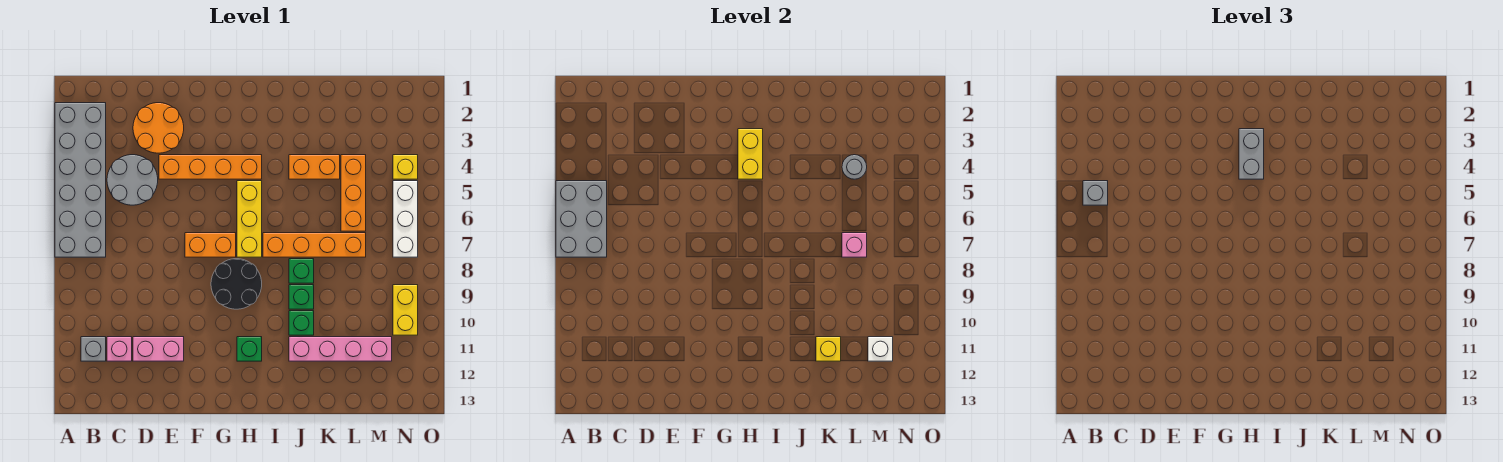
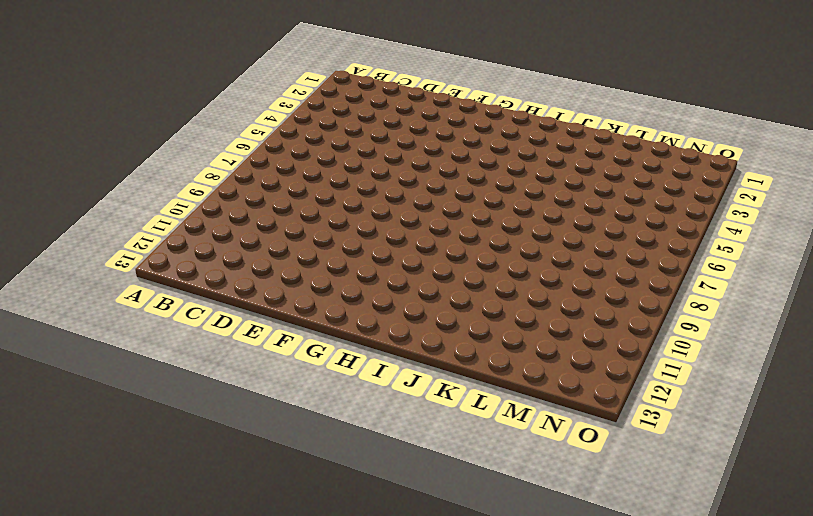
none -> grey 2x6 brick [55,103,106,257]
none -> grey 1x1 brick [81,337,106,361]
none -> grey 2x2 round brick [107,155,158,205]

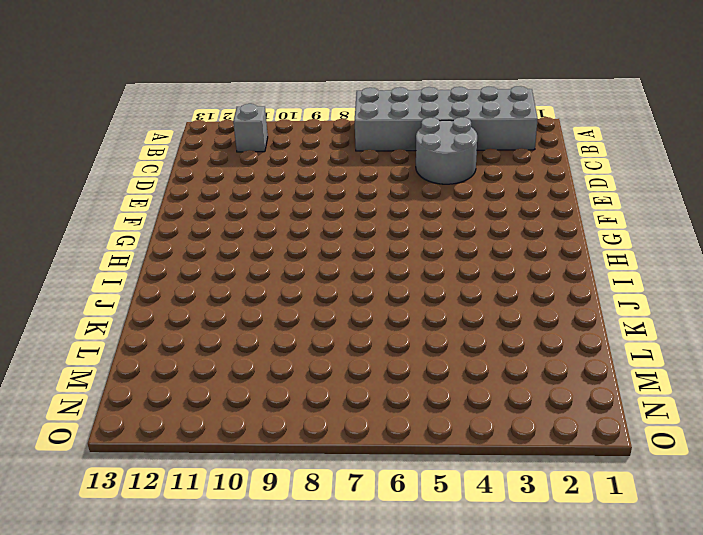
none -> pink 1x1 brick [107,337,132,361]
none -> orange 2x2 round brick [133,103,184,153]
none -> pink 1x2 brick [133,337,184,361]

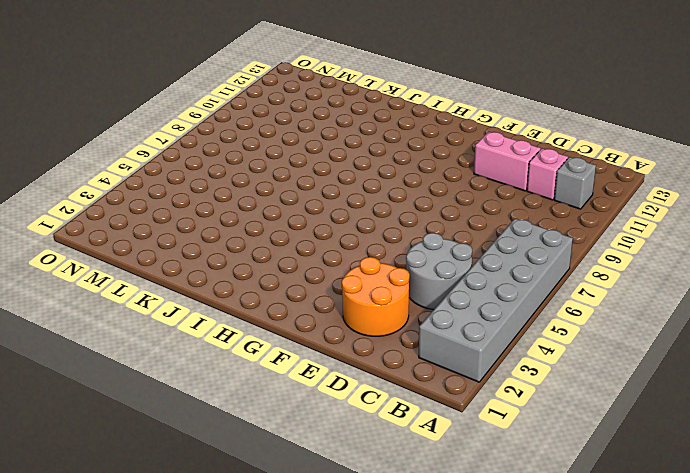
none -> orange 1x4 brick [159,155,262,179]
none -> orange 1x2 brick [185,233,236,257]
none -> black 2x2 round brick [211,259,262,309]

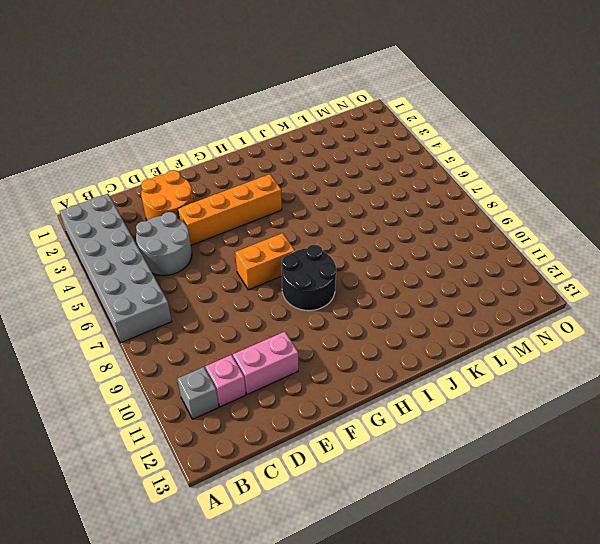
none -> yellow 1x3 brick [237,181,262,257]
none -> green 1x1 brick [237,337,262,361]
none -> orange 1x4 brick [263,233,366,257]

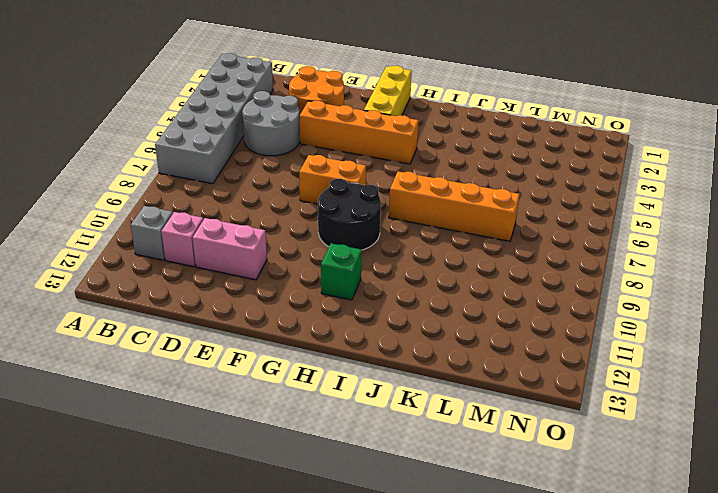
yellow 1x3 brick [364,66,412,116] -> yellow 1x3 brick moved to [237,181,262,257]
none -> orange 1x2 brick [289,155,340,179]
none -> green 1x1 brick [289,259,314,283]
none -> green 1x1 brick [289,285,314,309]

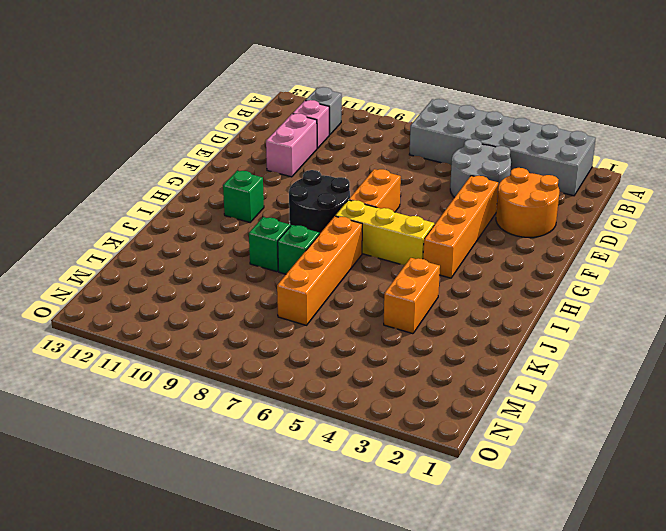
none -> green 1x1 brick [289,311,314,335]
none -> pink 1x4 brick [289,337,392,361]
none -> orange 1x3 brick [341,155,366,231]

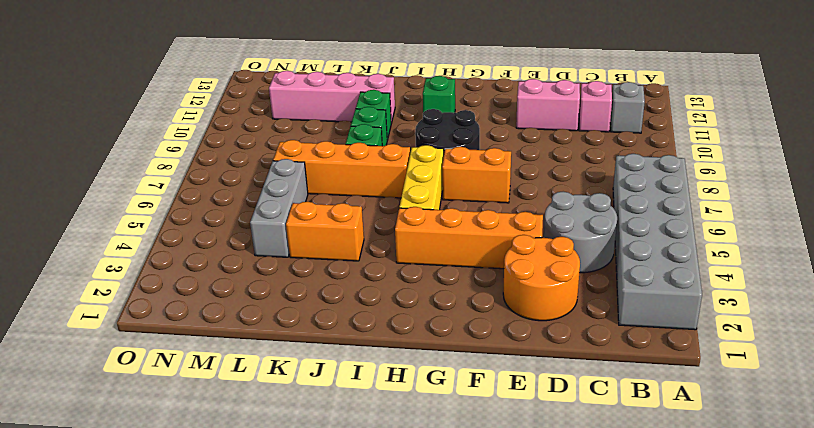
grey 1x3 brick [250,159,308,257] -> orange 1x3 brick [341,155,366,231]
none -> yellow 1x1 brick [393,155,418,179]
none -> white 1x3 brick [393,181,418,257]
none -> yellow 1x2 brick [393,285,418,335]

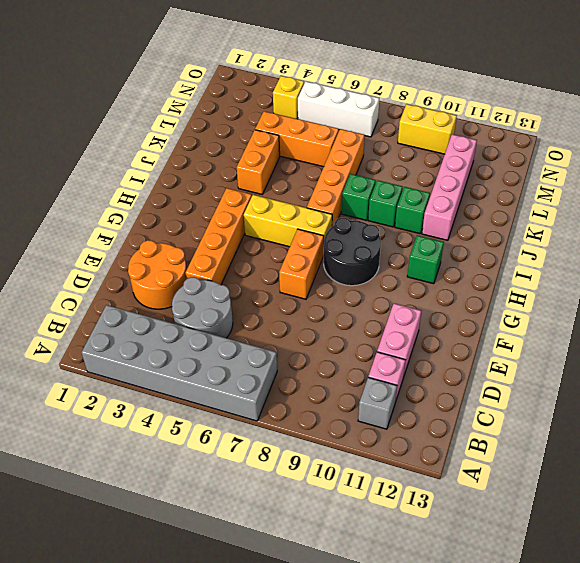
none -> grey 2x3 brick [556,181,607,257]
none -> yellow 1x2 brick [738,129,763,179]
none -> yellow 1x1 brick [816,337,841,361]

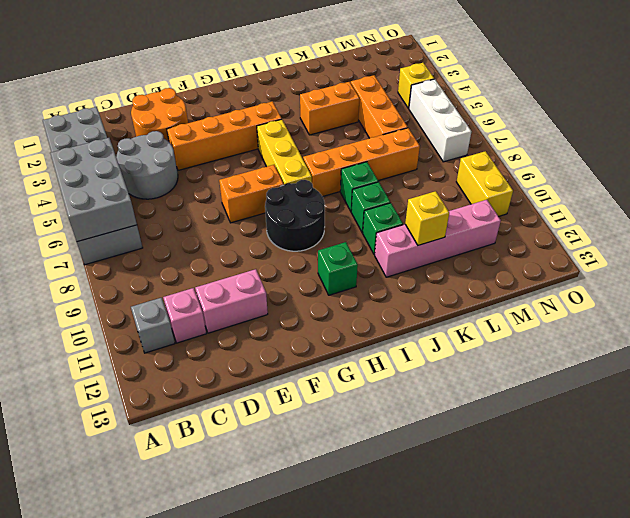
none -> yellow 1x2 brick [738,129,763,179]
none -> grey 1x1 round brick [842,155,867,179]
none -> pink 1x1 brick [842,233,867,257]

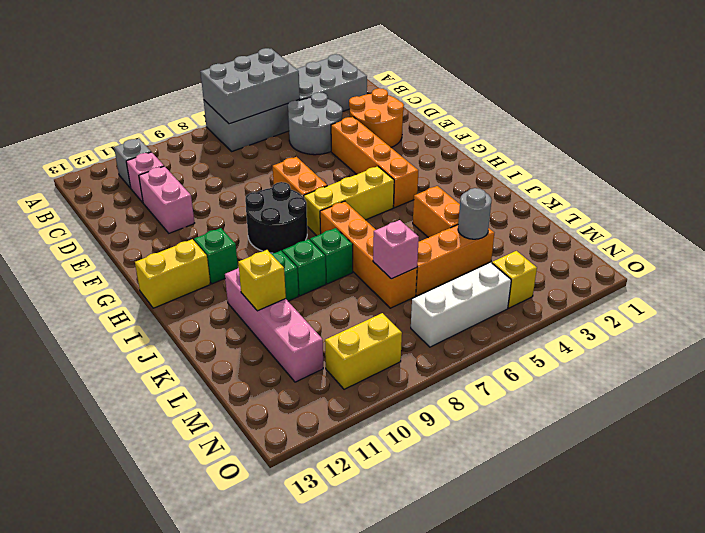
yellow 1x2 brick [135,239,210,308] -> yellow 1x2 brick moved to [738,129,763,179]
none -> white 1x1 brick [868,337,893,361]
none -> grey 1x1 brick [1083,181,1108,205]
none -> grey 1x2 brick [1239,129,1264,179]

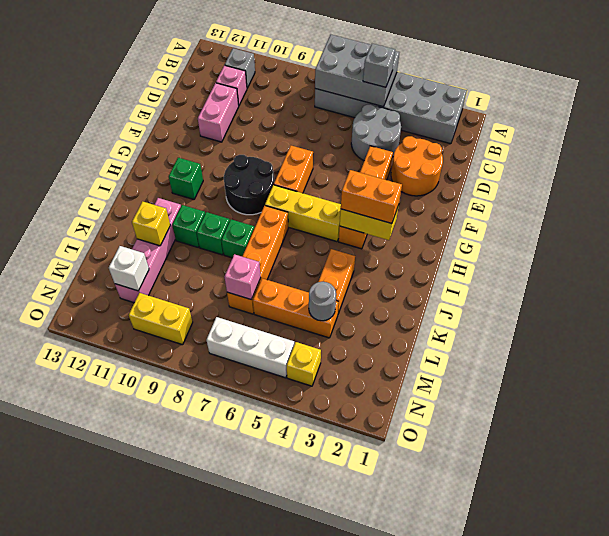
orange 1x2 brick [341,170,402,224] -> grey 1x2 brick [1239,129,1264,179]

